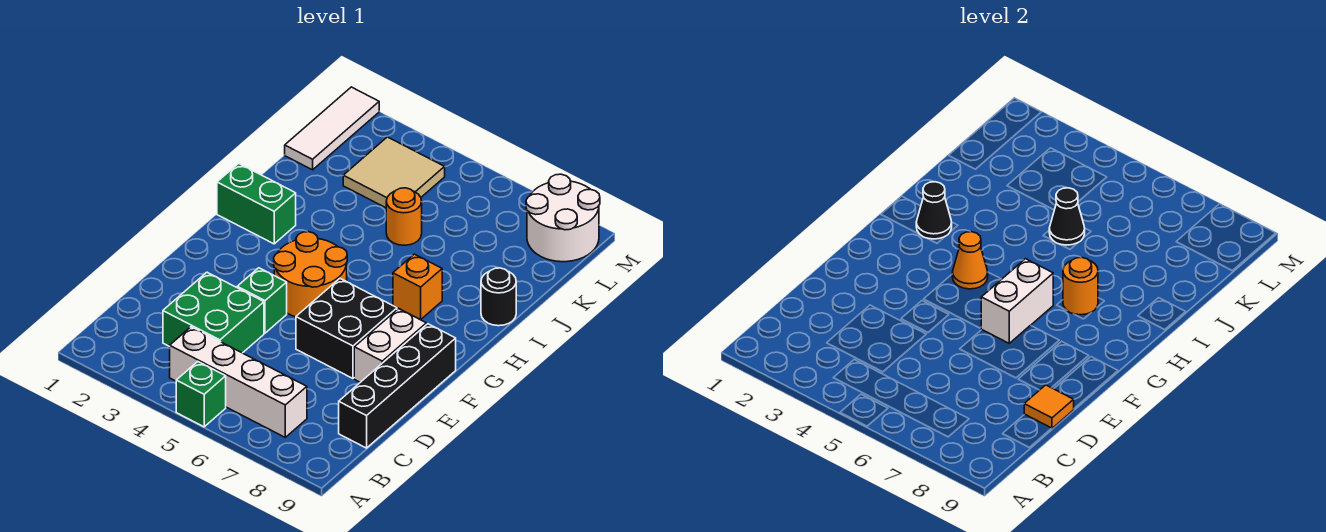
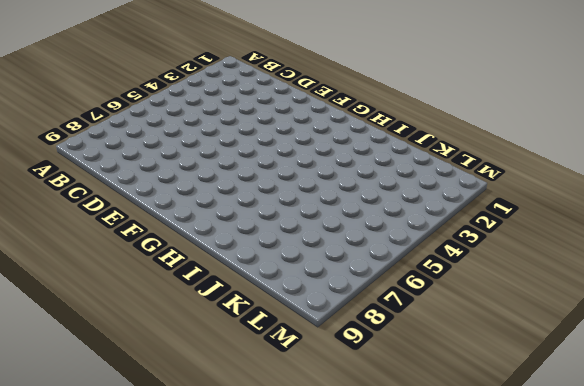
none -> green 1x1 brick [176,362,226,427]
none -> white 1x4 brick [170,327,307,437]
none -> green 2x2 brick [163,272,264,353]

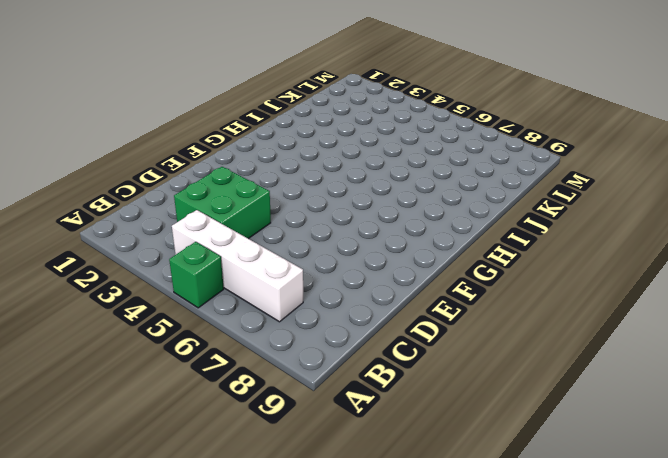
none -> black 1x4 brick [339,324,456,448]
none -> green 1x1 brick [237,268,287,333]
none -> black 2x2 brick [296,279,397,378]

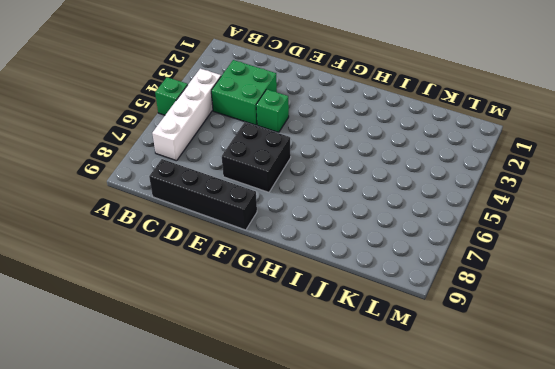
none -> white 1x2 brick [354,309,426,382]
none -> orange 2x2 round brick [274,232,347,317]
none -> green 1x2 brick [217,163,296,244]

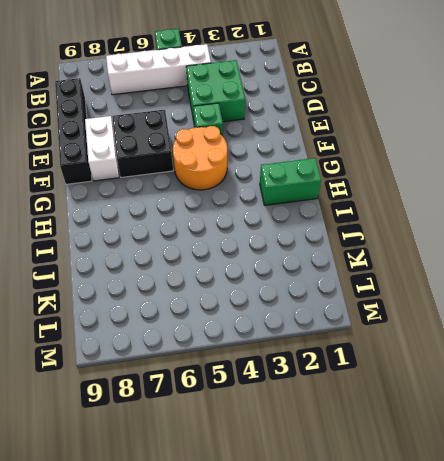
none -> orange 1x1 brick [393,254,442,320]
none -> black 1x1 round brick [481,268,516,326]
none -> orange 1x1 round brick [386,188,422,245]

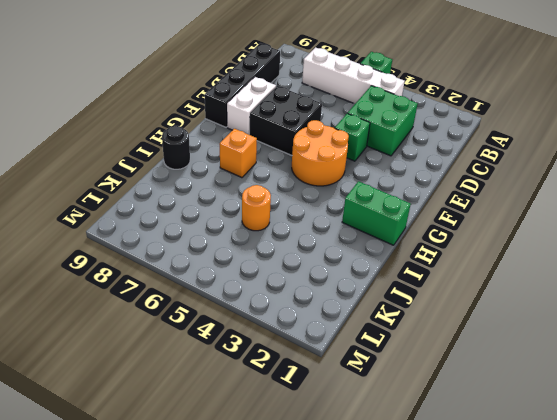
none -> white 1x3 tile [285,87,379,170]
none -> tan 2x2 tile [343,137,445,208]
none -> white 2x2 round brick [526,174,600,262]

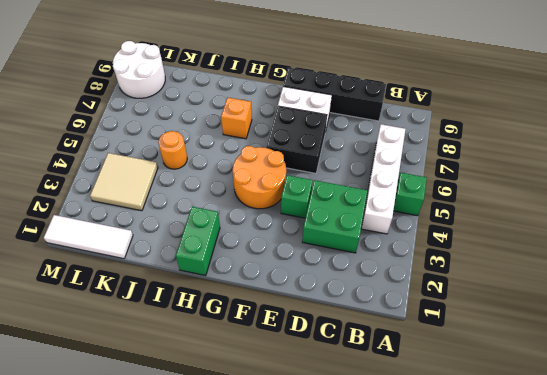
none -> black 1x1 round brick [481,268,516,326]
none -> orange 1x1 tile [1024,385,1074,428]
none -> white 1x2 brick [981,259,1053,343]

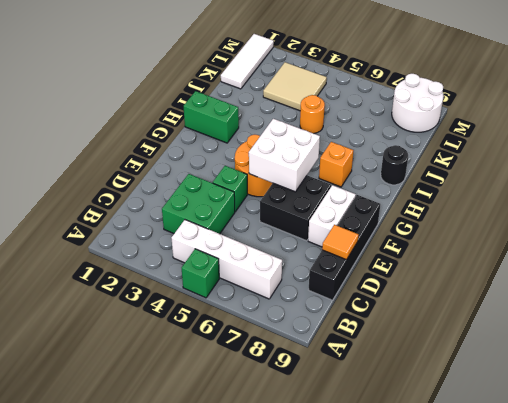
white 2x2 brick [249,119,320,192] -> white 1x2 brick [981,259,1053,343]
none -> orange 1x1 cone [952,232,988,289]
none -> black 1x1 cone [916,182,952,239]
none -> orange 1x1 round brick [1063,257,1098,315]

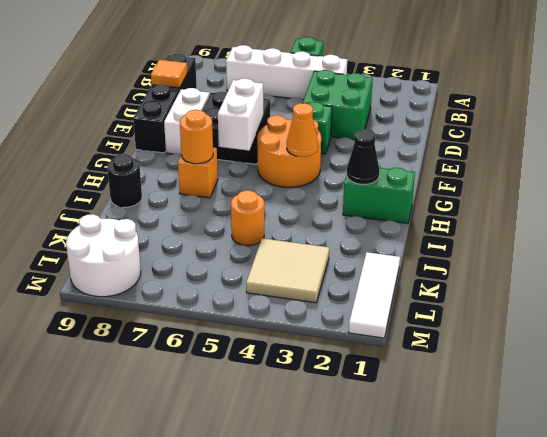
none -> black 1x1 cone [1049,188,1085,245]

